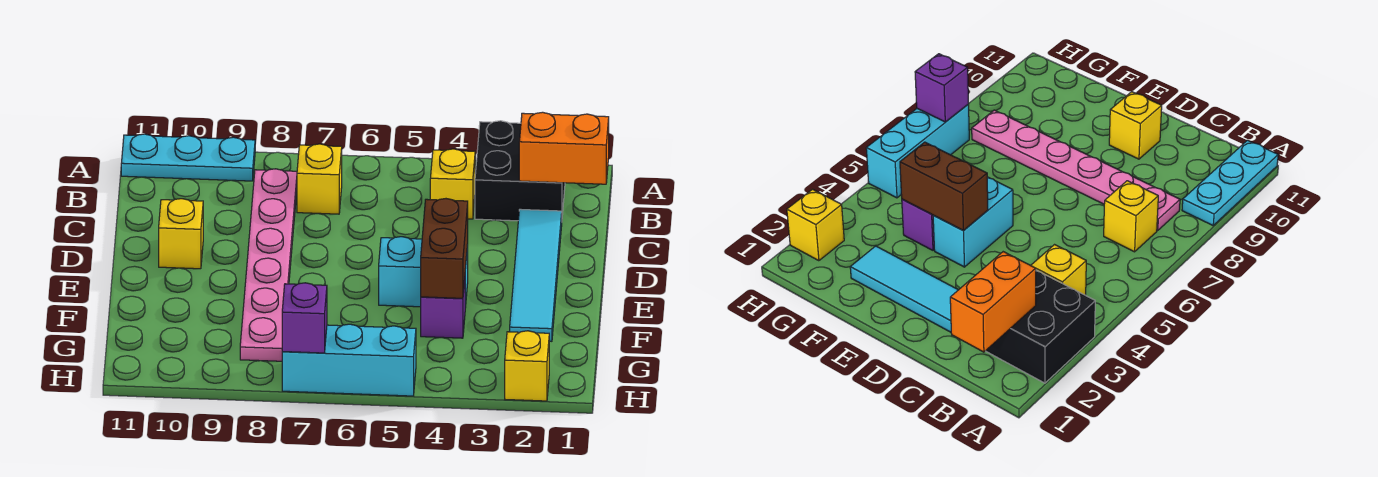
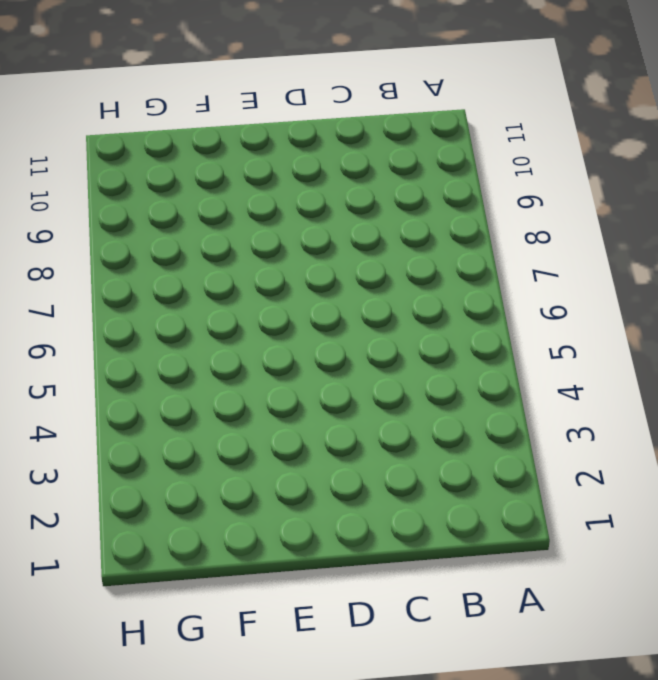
none -> black 2x2 brick [475,121,565,221]
none -> cyan 1x3 plate [121,134,255,181]
none -> yellow 1x1 brick [430,149,475,219]

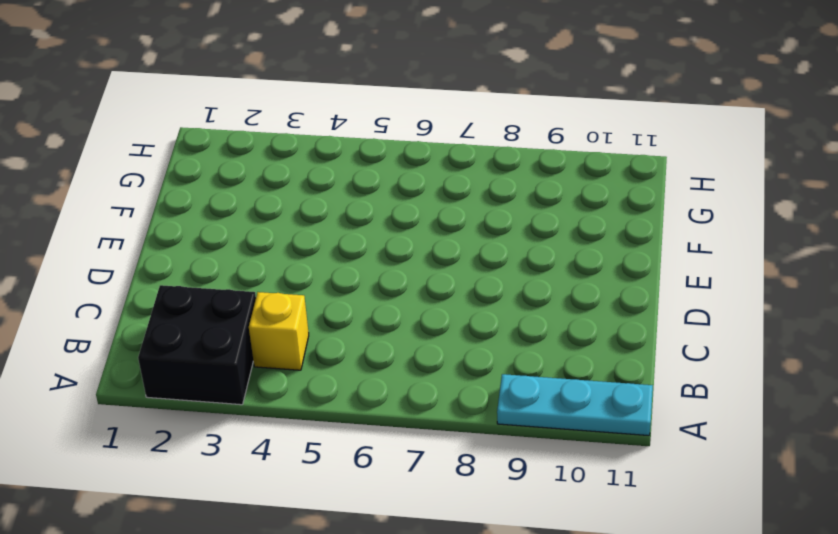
none -> yellow 1x1 brick [297,144,342,214]
none -> pink 1x6 plate [240,169,297,361]
none -> cyan 1x4 tile [510,209,562,341]

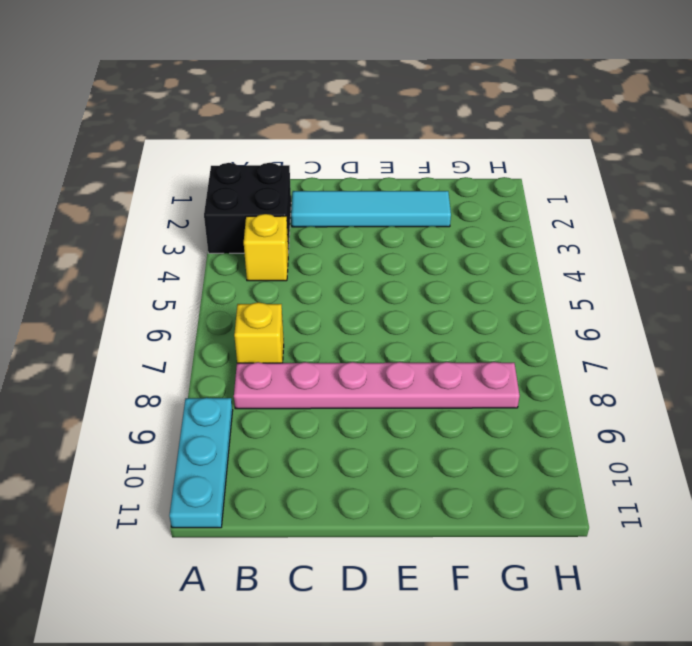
none -> yellow 1x1 brick [159,199,203,269]
none -> cyan 1x2 brick [379,237,468,308]
none -> purple 1x1 brick [421,280,465,338]

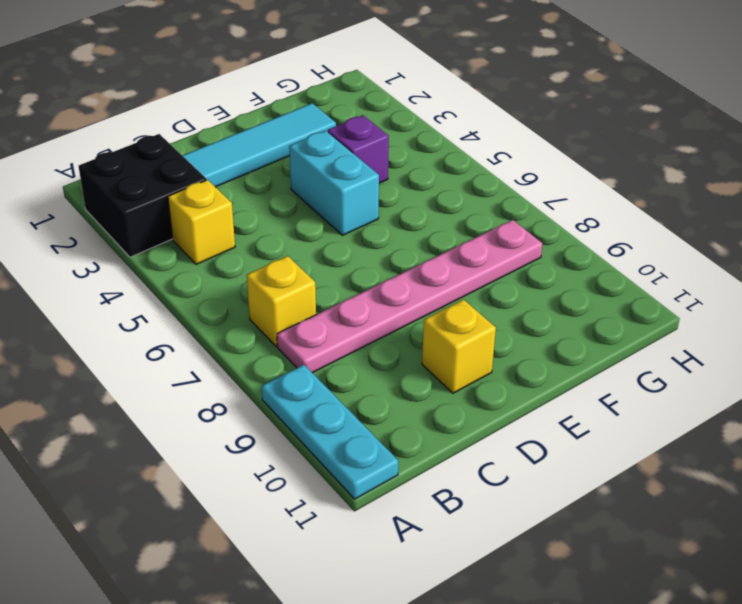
none -> yellow 1x1 brick [505,331,549,401]
none -> cyan 1x3 brick [282,324,416,396]
none -> orange 1x2 brick [519,112,609,184]

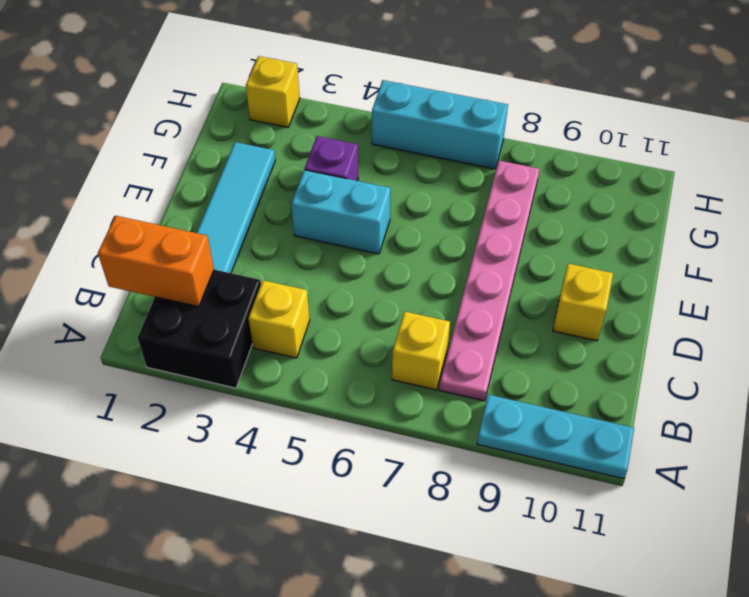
none -> brown 1x2 brick [421,199,468,298]
none -> purple 1x1 brick [282,283,327,353]

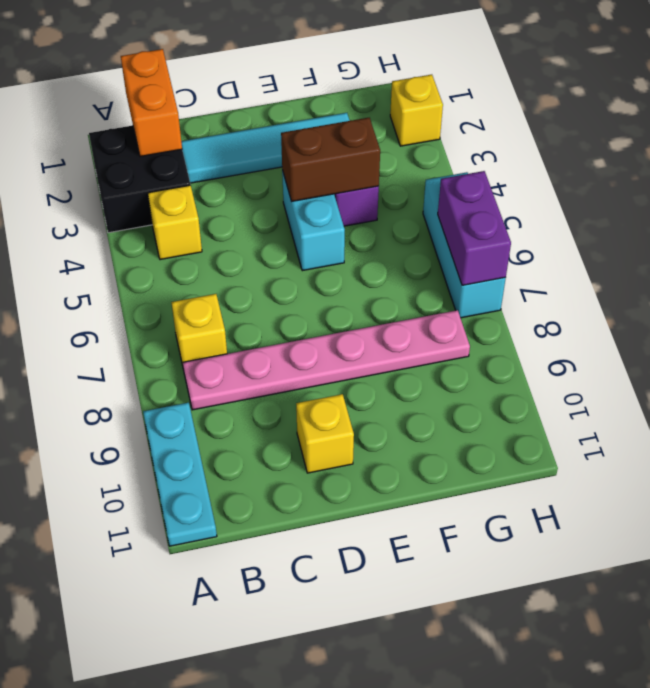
purple 1x2 brick [438,171,511,285] -> purple 1x1 brick [282,283,327,353]

